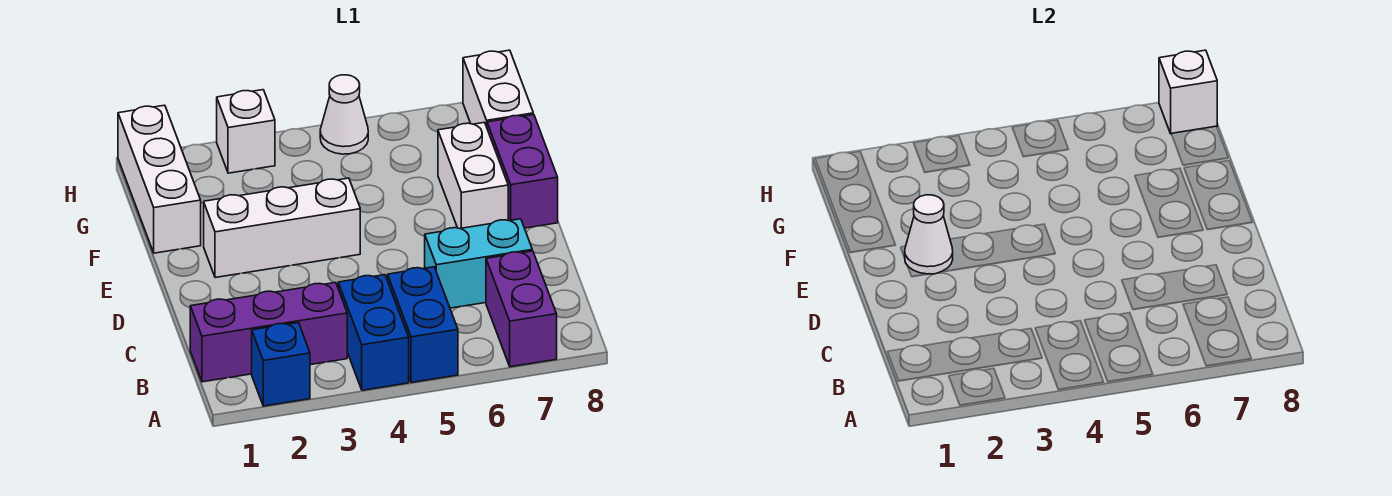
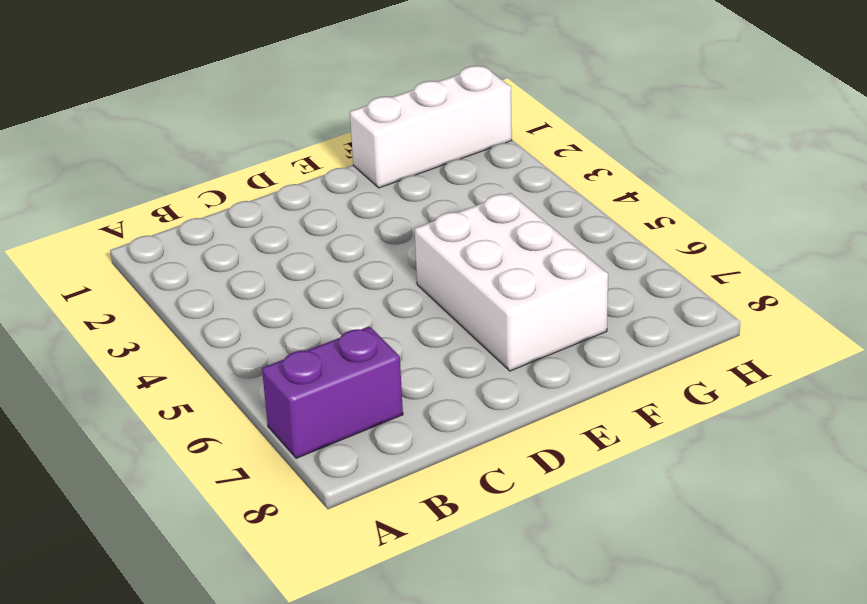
white 2x3 brick [415,193,608,371] -> white 1x2 brick [438,122,508,229]
none -> blue 1x1 brick [252,323,310,406]
none -> blue 1x2 brick [338,275,409,390]
none -> blue 1x2 brick [388,267,458,383]

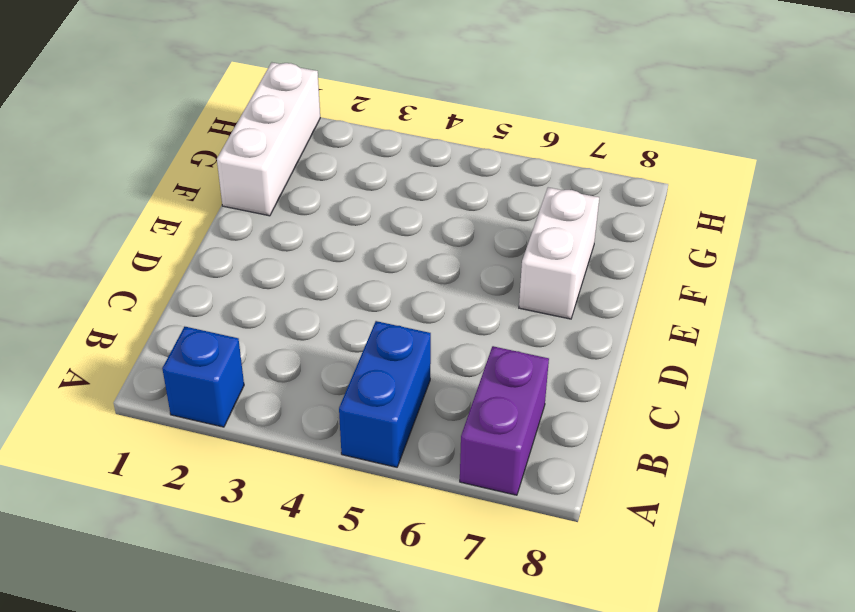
none -> blue 1x2 brick [338,275,409,390]
none -> purple 1x3 brick [190,283,347,382]
none -> cyan 1x2 brick [425,219,532,308]

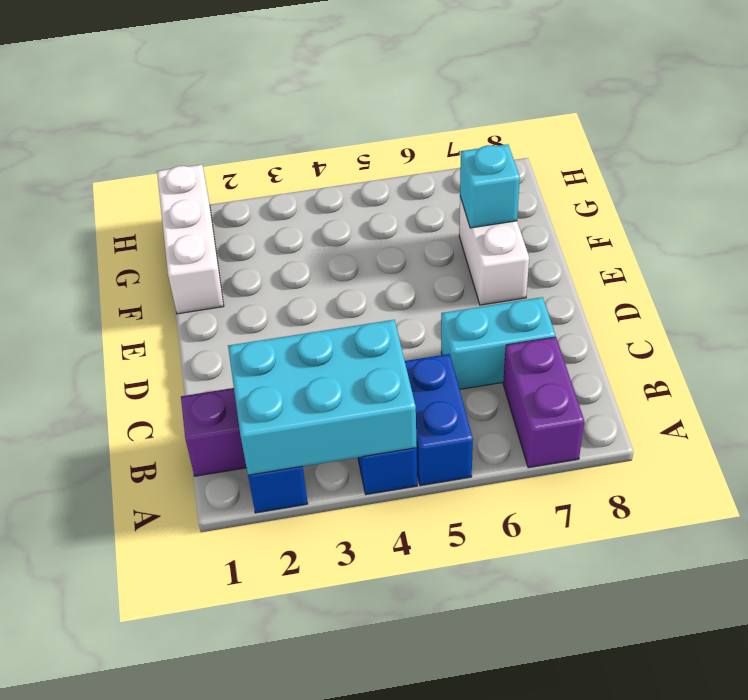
cyan 2x3 brick [228,320,417,475] -> none
cyan 1x1 brick [460,144,520,228] -> none
none -> white 1x3 brick [204,178,360,278]
none -> purple 1x2 brick [487,115,558,228]
none -> white 1x2 brick [463,50,533,127]

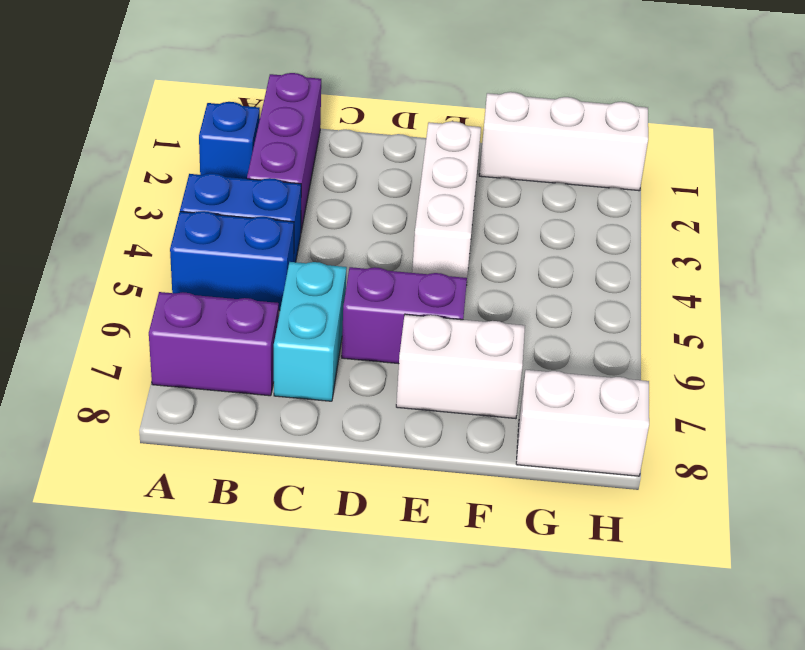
purple 1x2 brick [342,267,467,364] -> purple 1x2 brick moved to [487,115,558,228]
none -> white 1x1 brick [217,90,275,173]
none -> white 1x1 cone [320,75,368,154]
none -> white 1x1 cone [904,195,953,274]

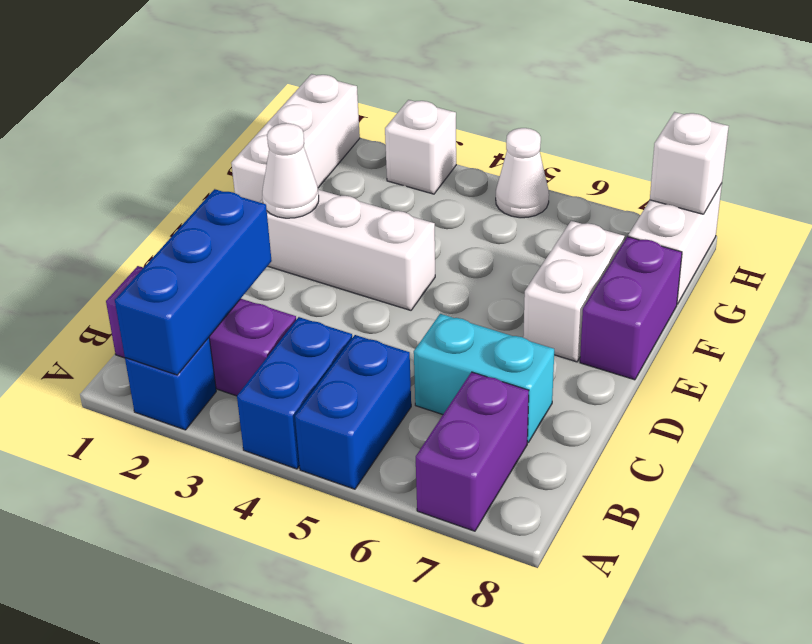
blue 1x3 brick [115,189,272,375] -> none

